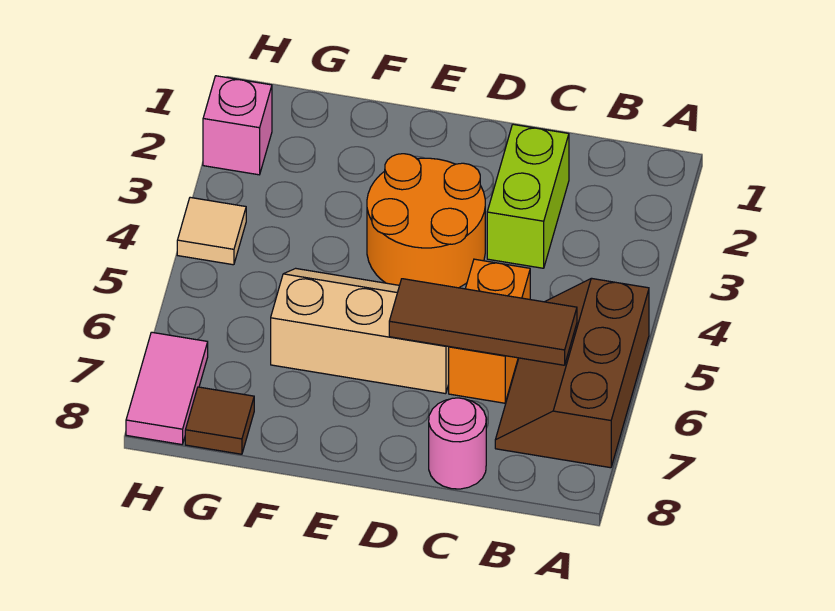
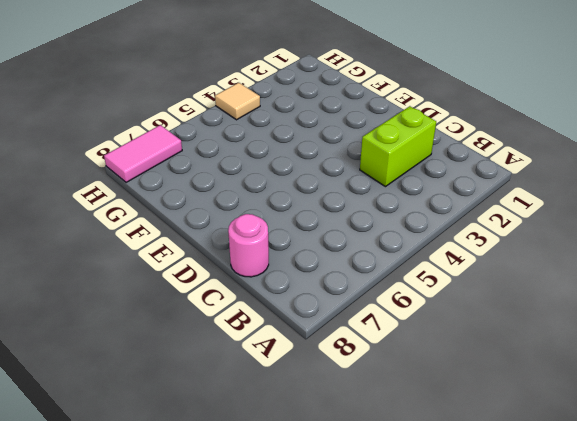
none -> brown 2x3 slope [495,278,649,468]
none -> orange 1x2 brick [449,259,530,403]

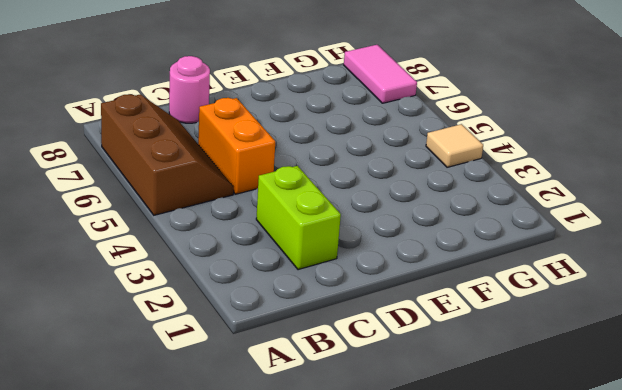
none -> orange 2x2 round brick [367,154,485,288]
none -> tan 2x3 slope [271,268,449,394]

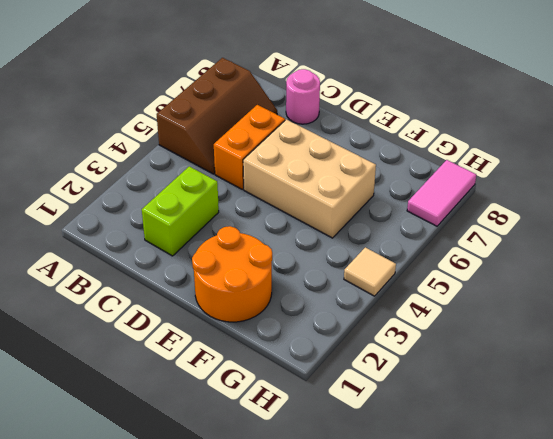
tan 2x3 brick [243,119,376,238] -> tan 2x3 slope [271,268,449,394]
orange 2x2 round brick [192,226,272,322] -> orange 2x2 round brick moved to [367,154,485,288]
none -> brown 1x1 tile [185,387,254,454]
none -> pink 1x1 brick [203,76,272,175]

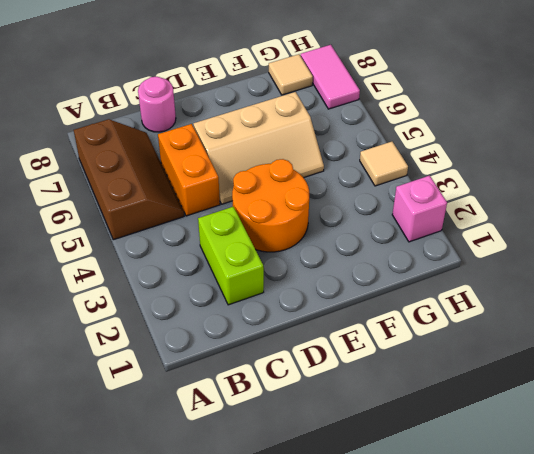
tan 1x1 tile [269,54,313,95] -> brown 1x1 tile [185,387,254,454]
none -> brown 1x3 tile [389,279,577,365]

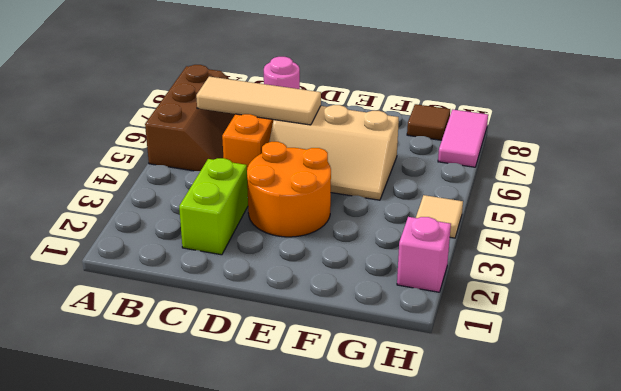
tan 1x3 tile [196,77,321,125] -> brown 1x3 tile [389,279,577,365]

